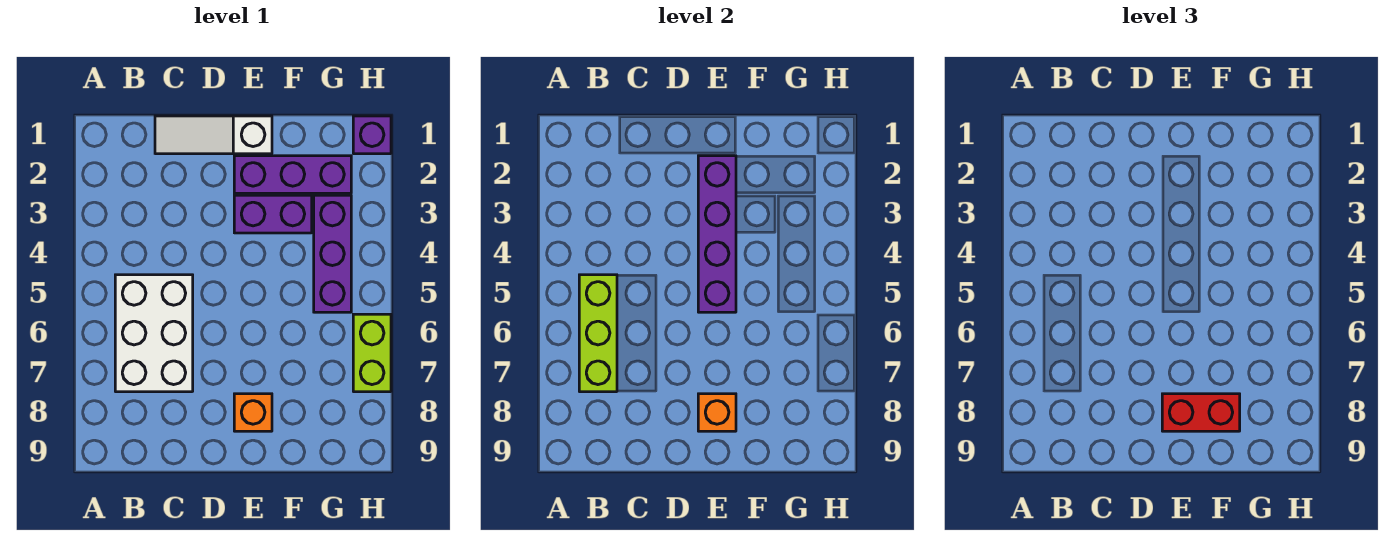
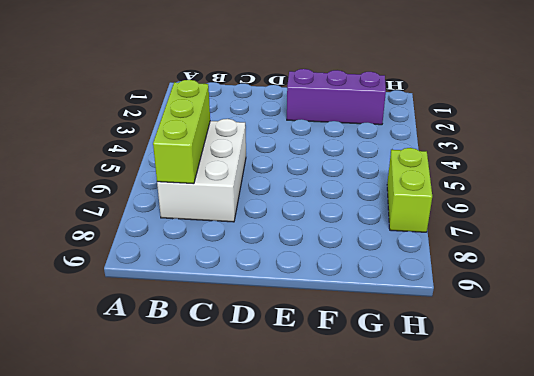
none -> white 1x3 slope [155,116,272,154]
none -> purple 1x2 brick [234,195,312,233]
none -> orange 1x1 brick [234,394,272,431]

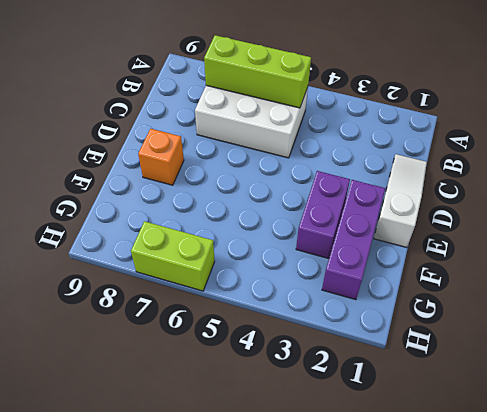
none -> purple 1x3 brick [314,195,351,312]
none -> purple 1x1 brick [353,116,391,154]
none -> purple 1x4 brick [698,156,736,312]

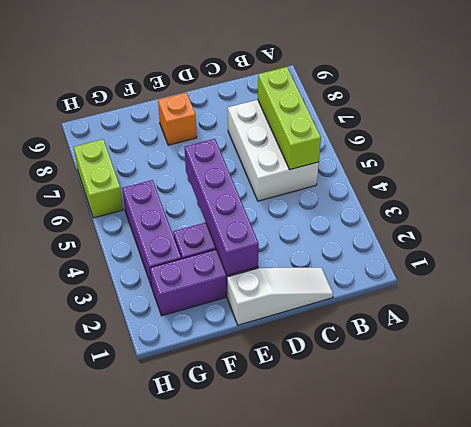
none -> purple 1x1 brick [353,116,391,154]
none -> orange 1x1 brick [698,394,736,431]
none -> red 1x2 brick [1162,394,1240,431]

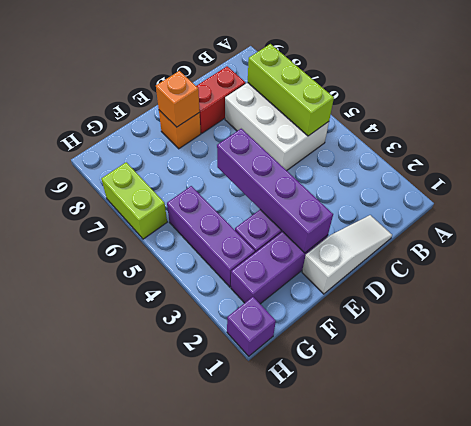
red 1x2 brick [196,66,246,133] -> red 1x2 brick moved to [1162,394,1240,431]

